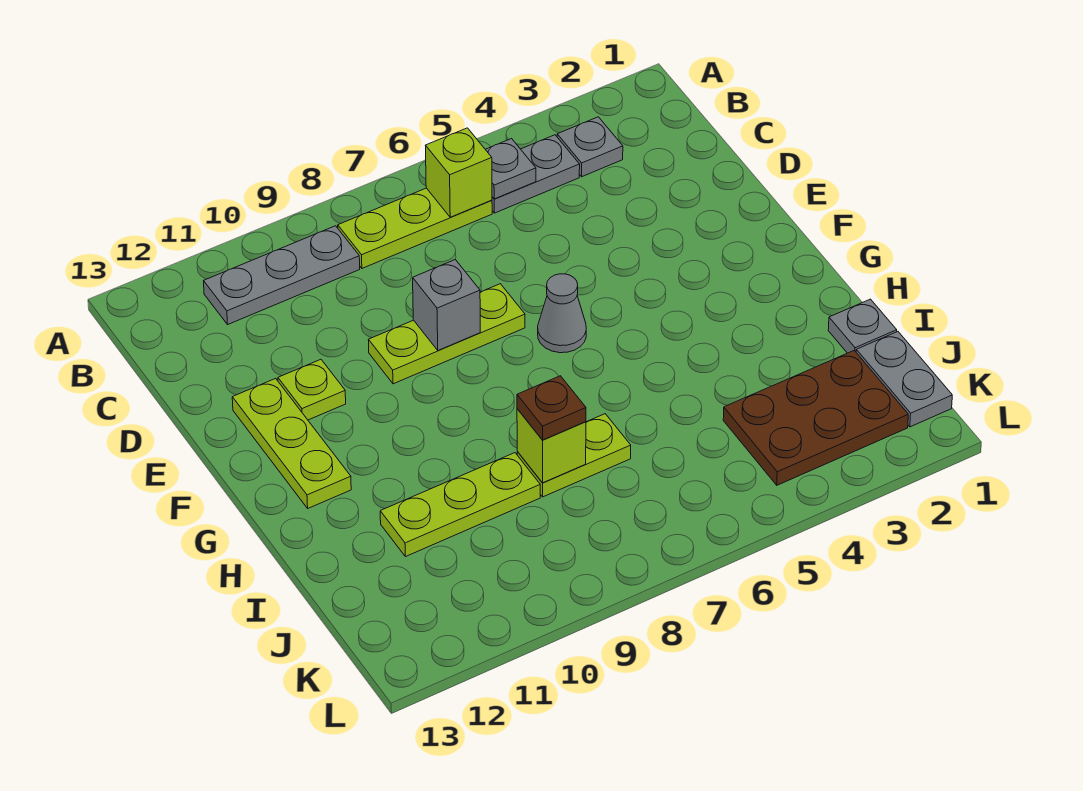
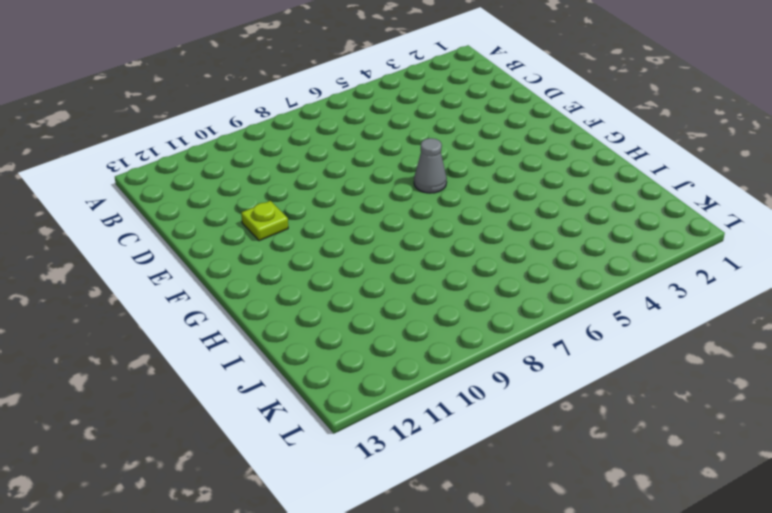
none -> grey 1x1 plate [557,117,623,177]
none -> grey 1x2 plate [492,135,580,213]
none -> lime 1x3 plate [338,188,492,268]

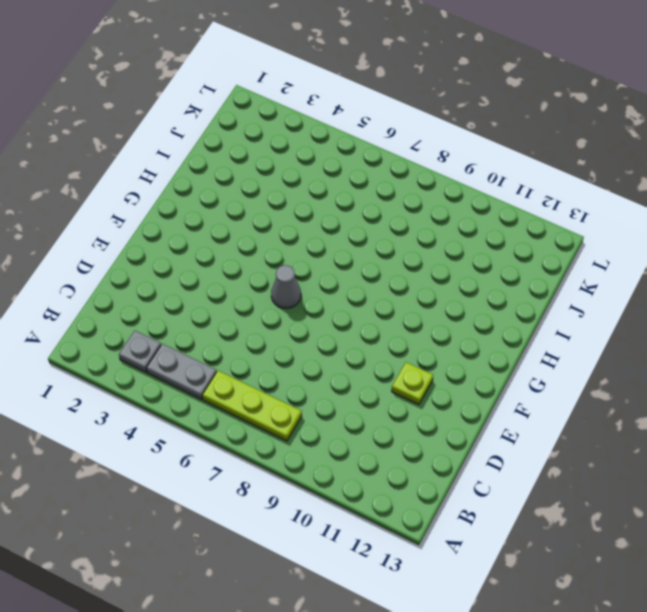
none -> grey 1x3 plate [204,226,360,324]
none -> lime 1x3 plate [369,284,525,384]
none -> lime 1x3 plate [232,378,351,508]

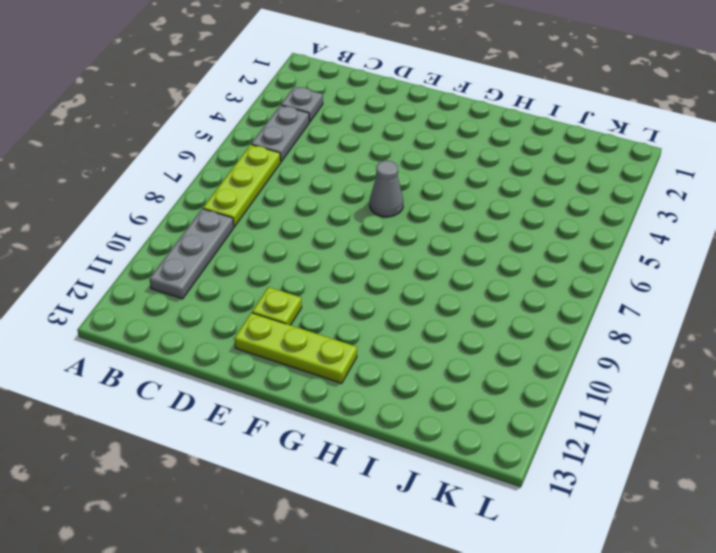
none -> lime 1x3 plate [369,284,525,384]
none -> grey 1x1 plate [828,299,897,353]
none -> lime 1x2 plate [517,414,631,497]

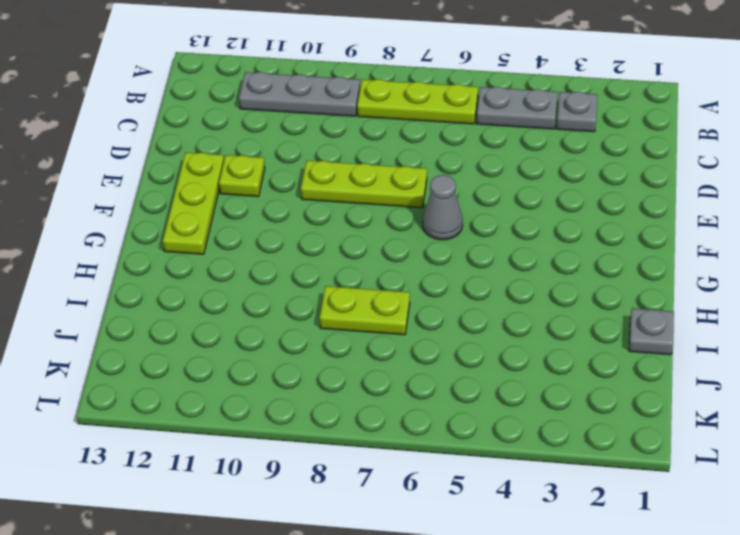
none -> lime 1x3 plate [380,453,540,557]
none -> grey 1x2 plate [856,332,952,427]
none -> brown 2x3 plate [723,351,908,485]

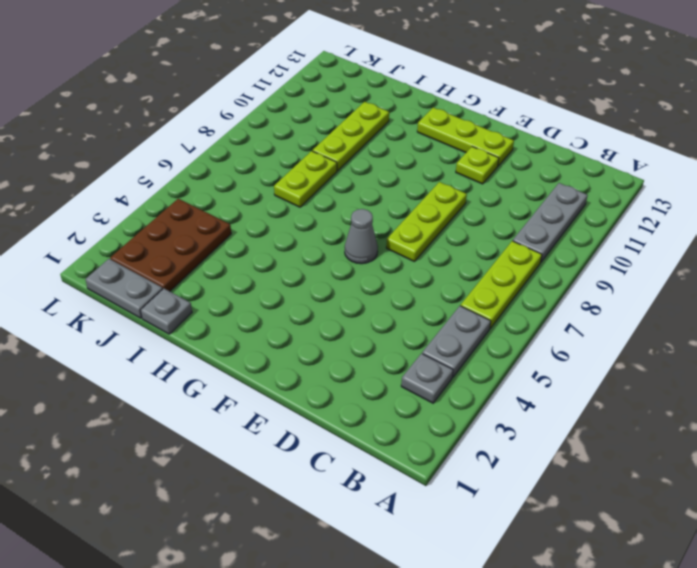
none -> grey 1x1 plate [485,139,536,199]
none -> lime 1x1 brick [426,128,492,217]
none -> grey 1x1 brick [413,260,480,350]

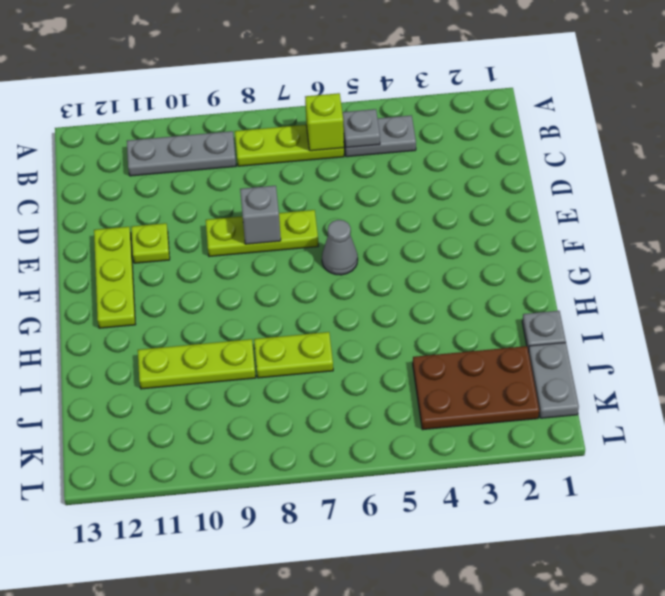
none -> grey 1x1 plate [557,117,623,177]
none -> lime 1x1 brick [517,409,586,483]
none -> brown 1x1 plate [517,376,586,440]

